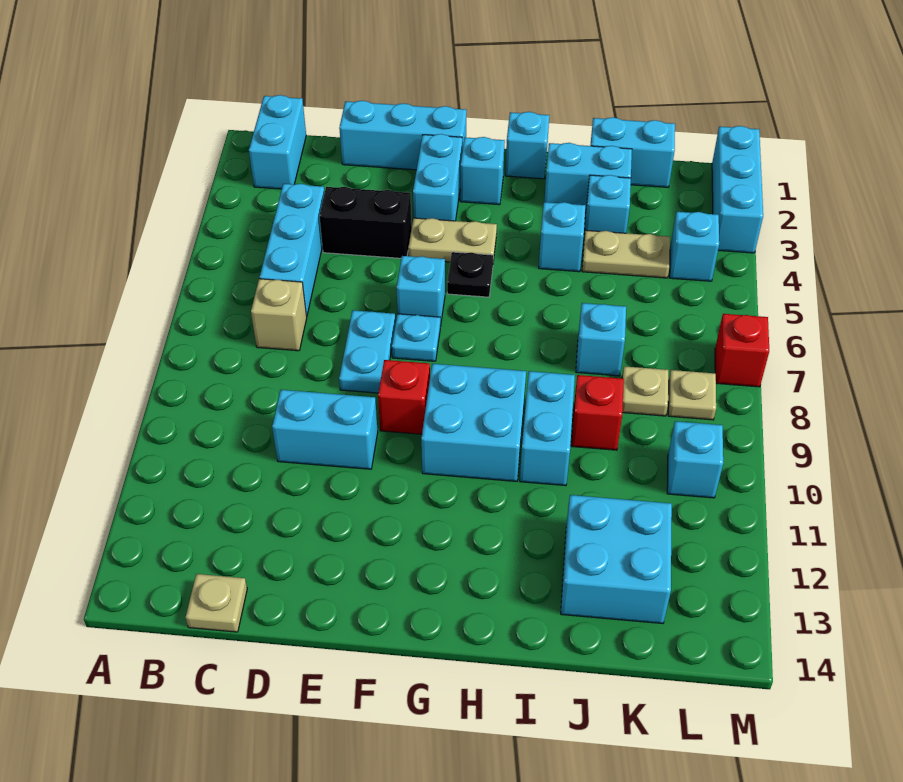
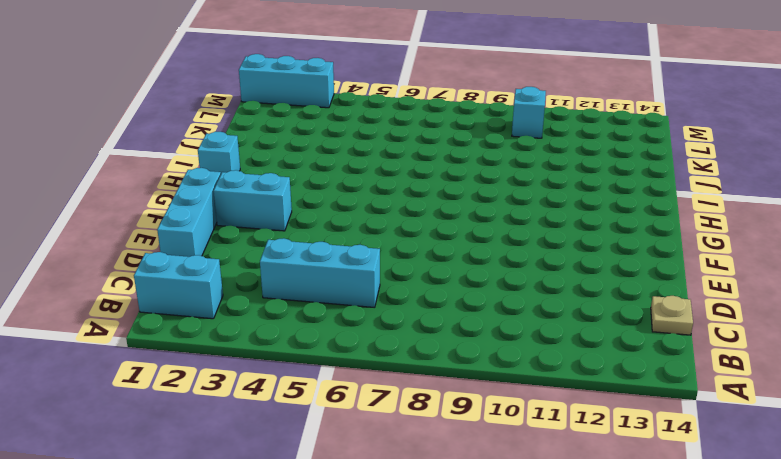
none -> tan 1x1 brick [251,279,307,351]
none -> black 1x2 brick [320,187,412,258]
none -> cyan 1x2 brick [272,390,378,469]
none -> cyan 1x2 plate [339,310,396,393]

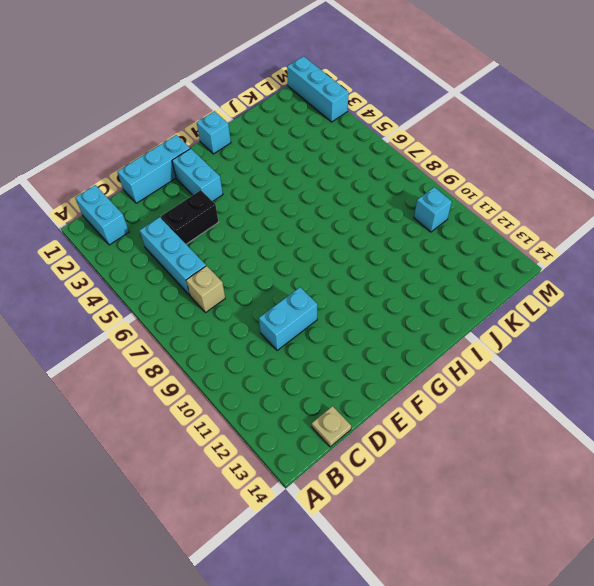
none -> cyan 1x2 plate [339,310,396,393]
none -> tan 1x2 plate [408,218,497,262]
none -> cyan 1x1 brick [396,256,445,327]
none -> cyan 1x1 plate [392,314,440,361]

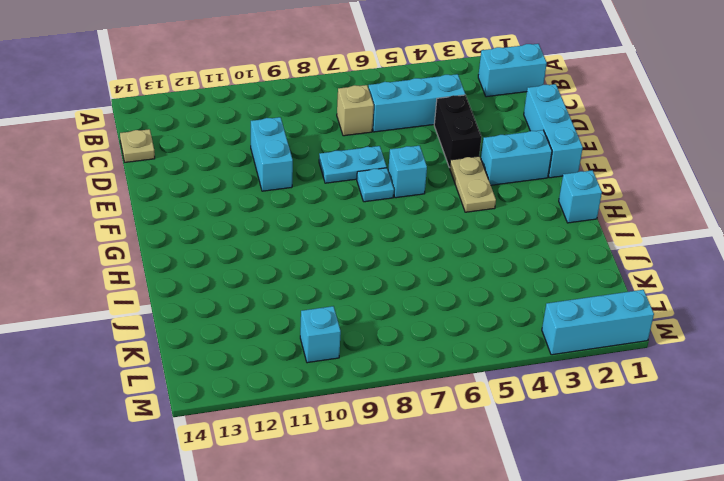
none -> red 1x1 brick [378,360,430,434]
none -> cyan 1x1 brick [460,137,505,205]
none -> black 1x1 plate [447,252,493,297]
none -> cyan 2x2 brick [421,364,526,481]

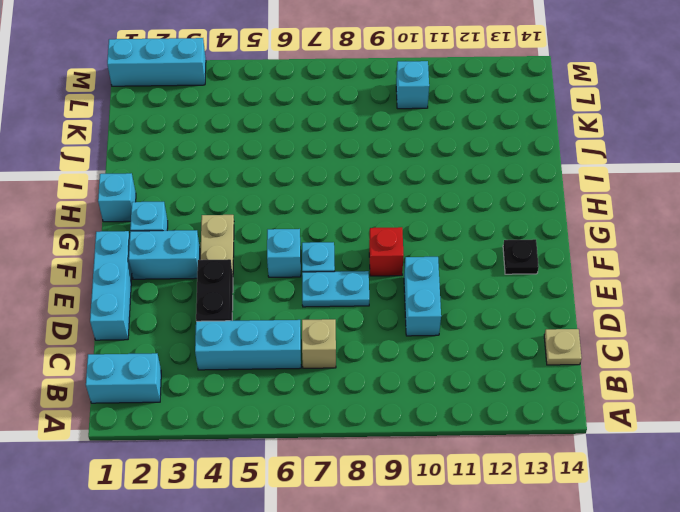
black 1x1 plate [503,239,539,274] -> black 1x1 plate moved to [447,252,493,297]
none -> cyan 2x2 brick [421,364,526,481]
none -> cyan 1x2 brick [544,143,632,211]
none -> cyan 1x1 brick [539,202,586,272]
none -> cyan 1x2 brick [520,371,575,486]

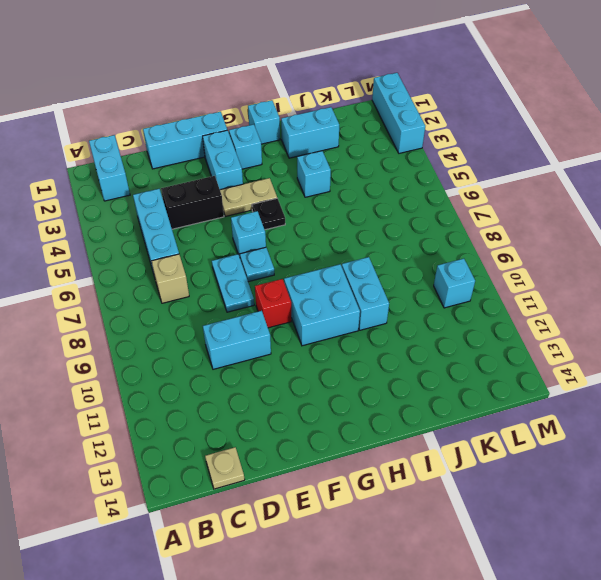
none -> cyan 1x2 brick [590,117,675,187]
none -> cyan 1x1 brick [584,175,631,236]
none -> tan 1x2 plate [582,230,670,278]
none -> cyan 1x1 brick [576,303,626,376]

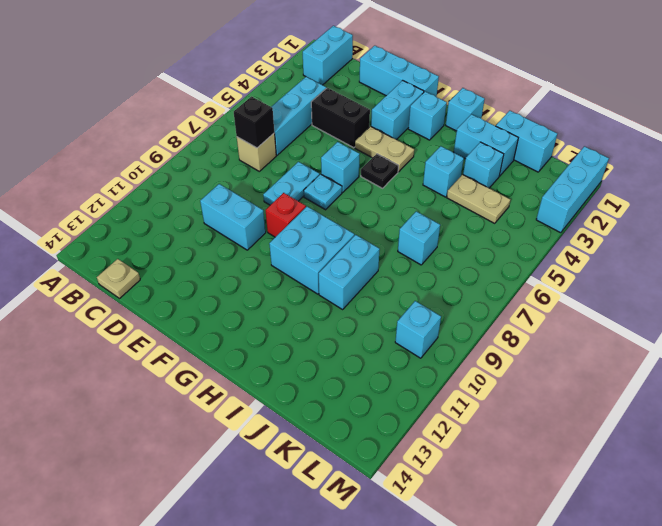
black 1x1 brick [234,97,274,148] -> none
none -> red 1x1 brick [571,375,624,450]
none -> cyan 2x2 brick [561,495,672,624]
none -> tan 1x1 plate [622,366,669,416]
none -> cyan 1x1 brick [670,212,719,281]

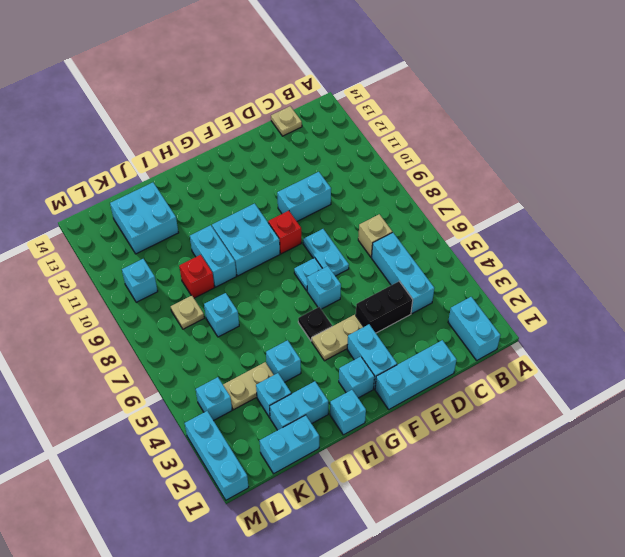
none -> tan 1x1 plate [668,370,716,420]
none -> red 1x1 brick [715,314,769,387]

